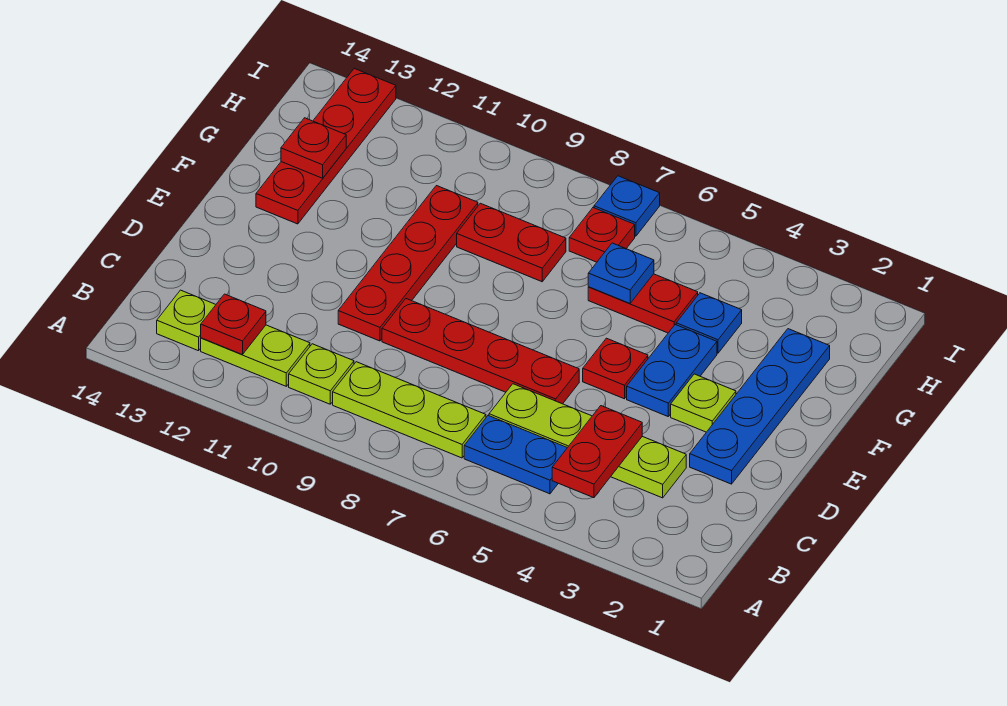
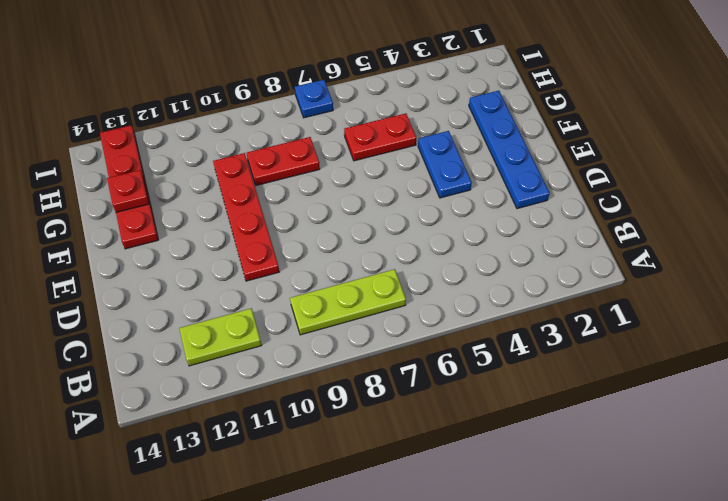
none -> blue 1x2 plate [464,416,567,494]
none -> lime 1x1 plate [289,344,354,404]
none -> lime 1x1 plate [157,290,216,351]

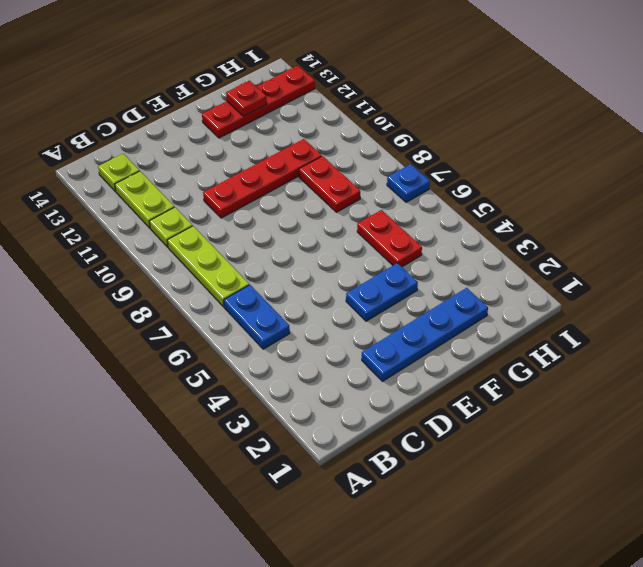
none -> lime 1x4 plate [489,384,686,498]
none -> red 1x4 plate [382,299,579,404]
none -> lime 1x1 plate [671,374,736,432]

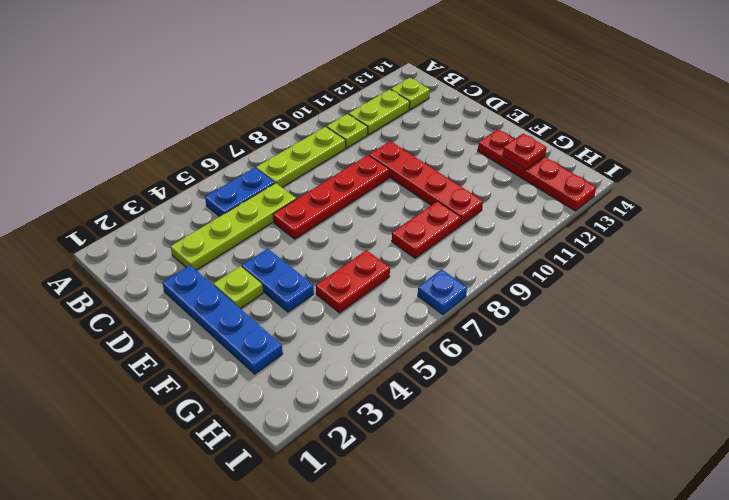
none -> red 1x1 plate [583,338,648,399]
none -> blue 1x1 plate [676,293,742,353]
none -> red 1x1 plate [569,208,635,262]

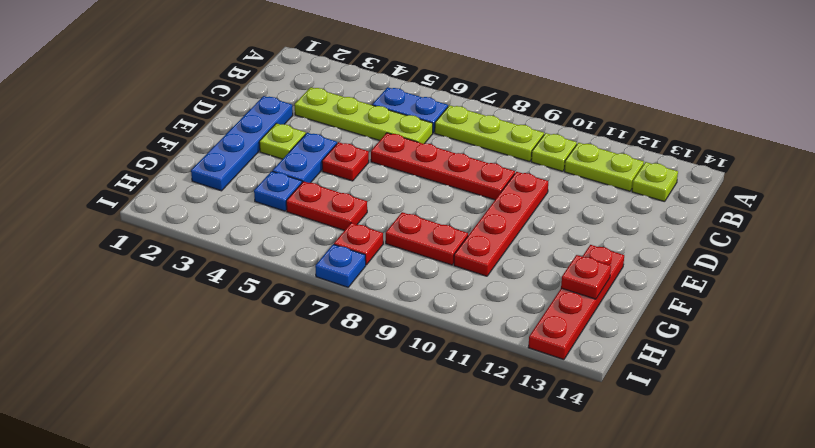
none -> red 1x2 plate [552,406,642,498]
none -> red 1x1 plate [201,294,266,355]
none -> blue 1x1 plate [588,243,654,304]

